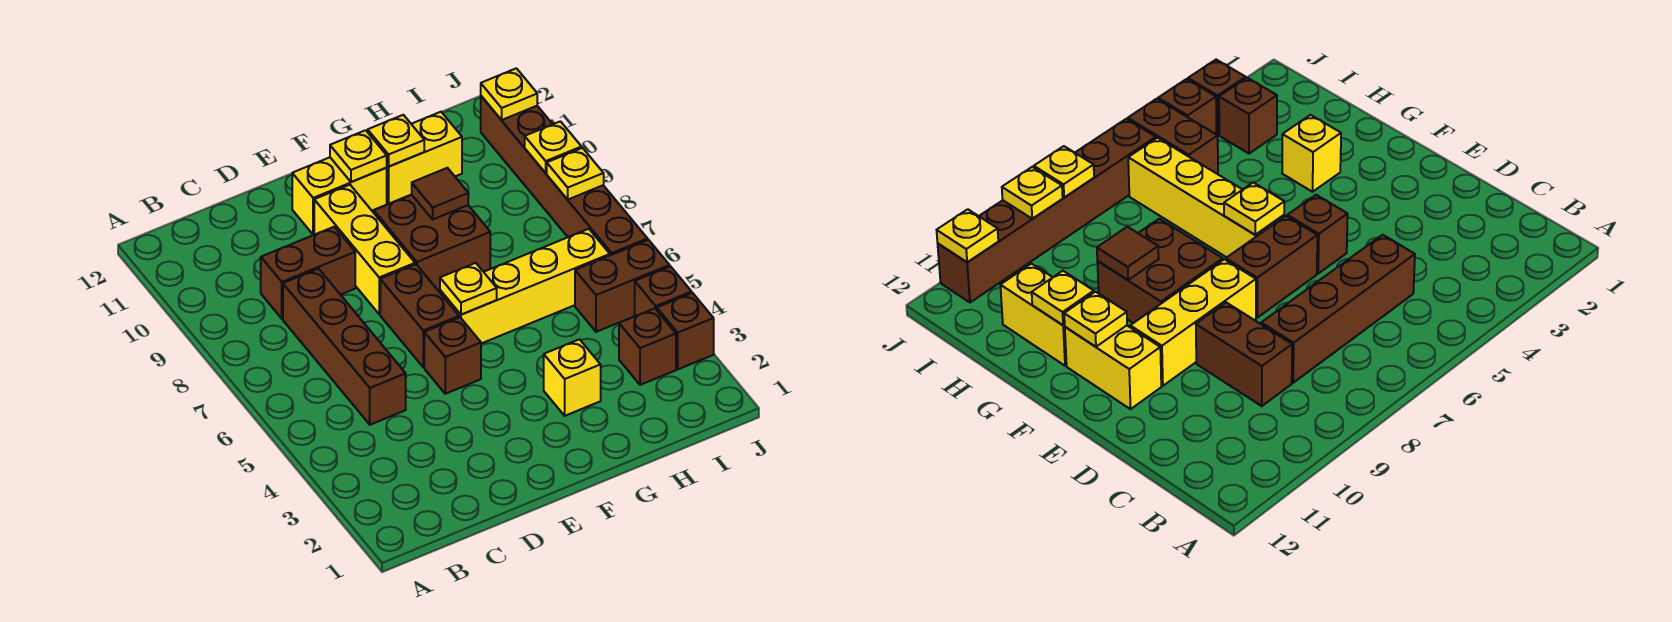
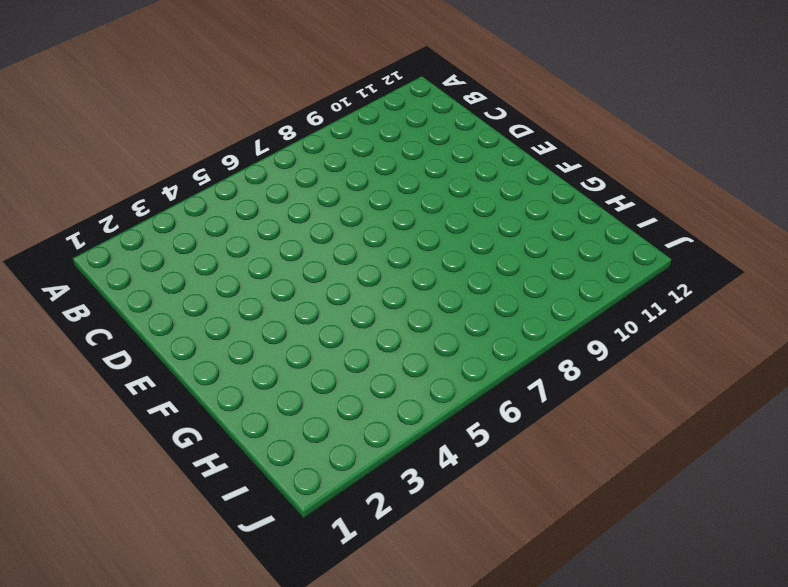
none -> brown 1x4 brick [283,269,406,425]
none -> brown 1x2 brick [261,227,355,319]
none -> brown 1x1 brick [424,317,481,394]

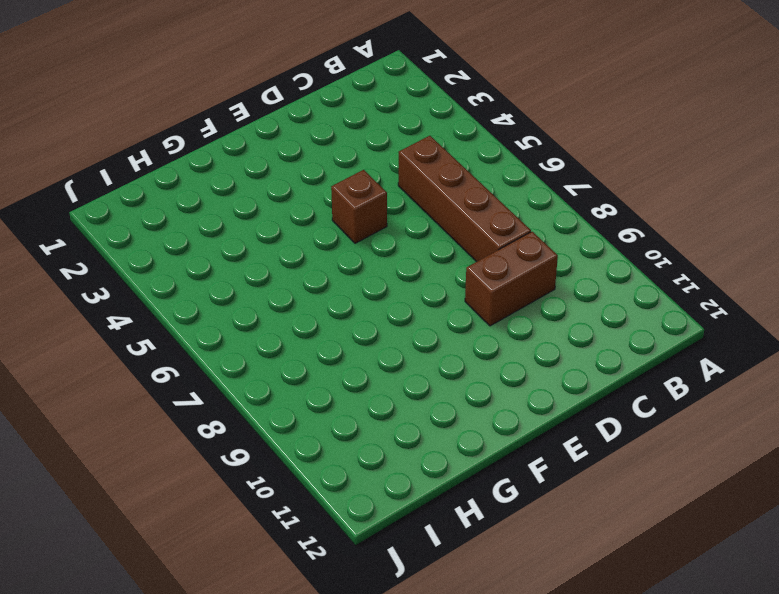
none -> brown 1x2 brick [380,264,459,367]
none -> yellow 1x3 brick [314,185,415,314]
none -> yellow 1x2 brick [292,157,387,235]

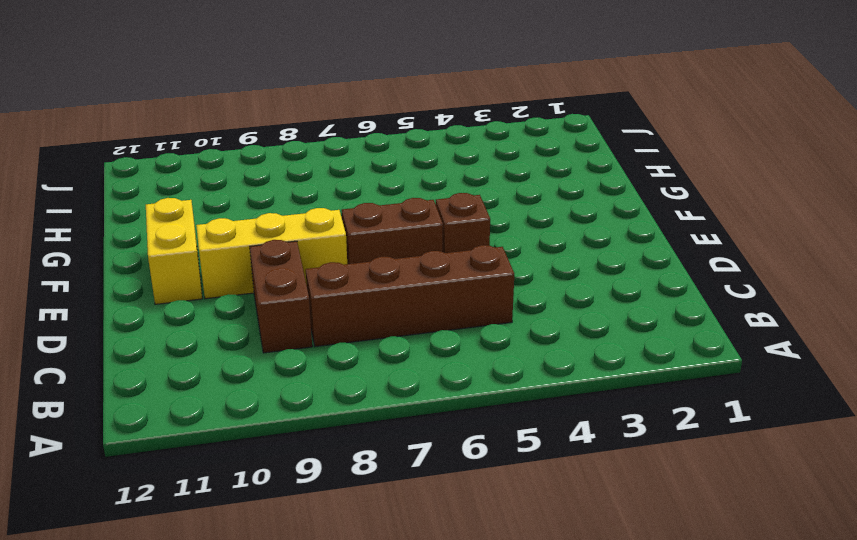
none -> yellow 1x4 brick [440,229,610,344]
none -> brown 2x2 brick [374,195,490,290]
none -> yellow 1x1 brick [544,339,601,416]

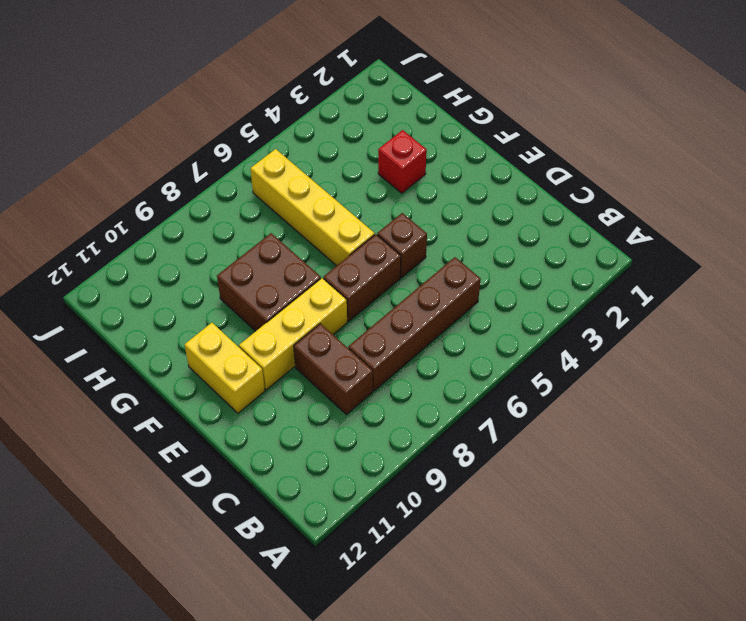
red 1x1 brick [378,130,427,193] -> yellow 1x1 brick [544,339,601,416]
none -> yellow 1x2 brick [387,112,462,204]
none -> brown 1x1 brick [619,308,676,385]
none -> brown 1x2 brick [575,240,670,332]

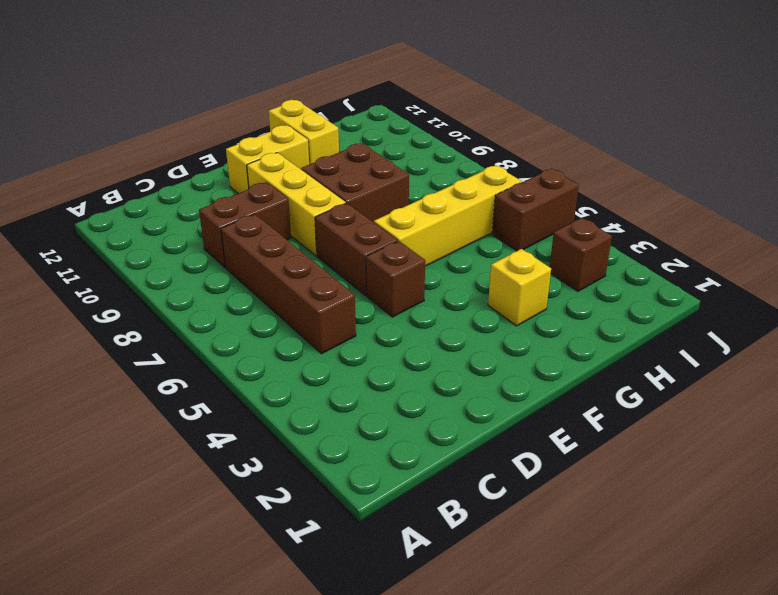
yellow 1x2 brick [269,100,339,164] -> yellow 1x2 brick turned to [387,112,462,204]
none -> brown 1x1 brick [657,293,714,369]
none -> brown 1x1 brick [635,266,692,316]
none -> brown 1x6 brick [481,96,648,255]

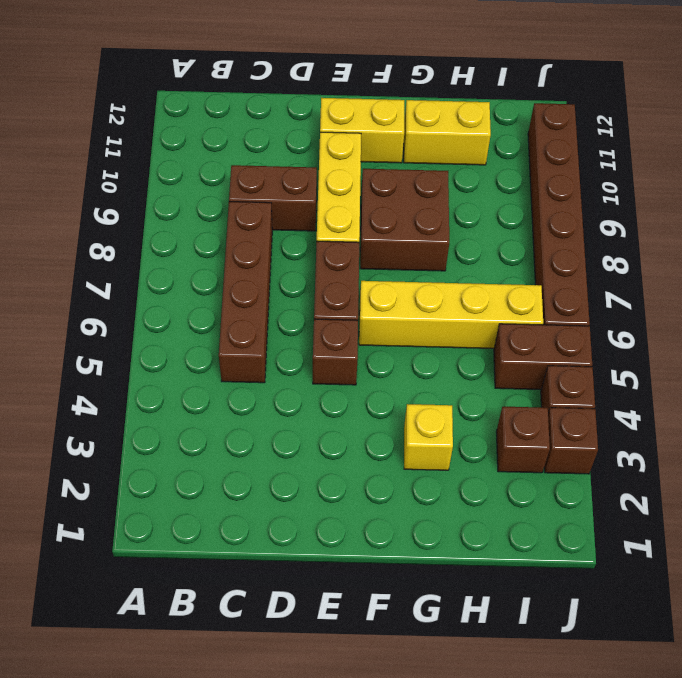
none -> yellow 1x1 plate [440,263,497,315]
none -> yellow 1x1 plate [330,130,387,182]
none -> brown 1x1 tile [412,168,468,219]

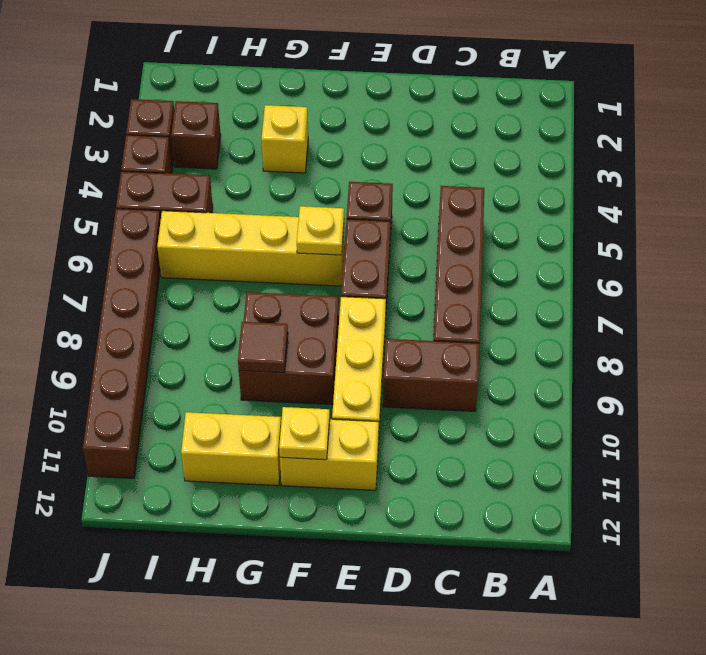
none -> yellow 1x1 plate [368,115,424,167]
none -> yellow 1x1 plate [547,148,604,200]
none -> yellow 1x1 plate [525,121,582,173]

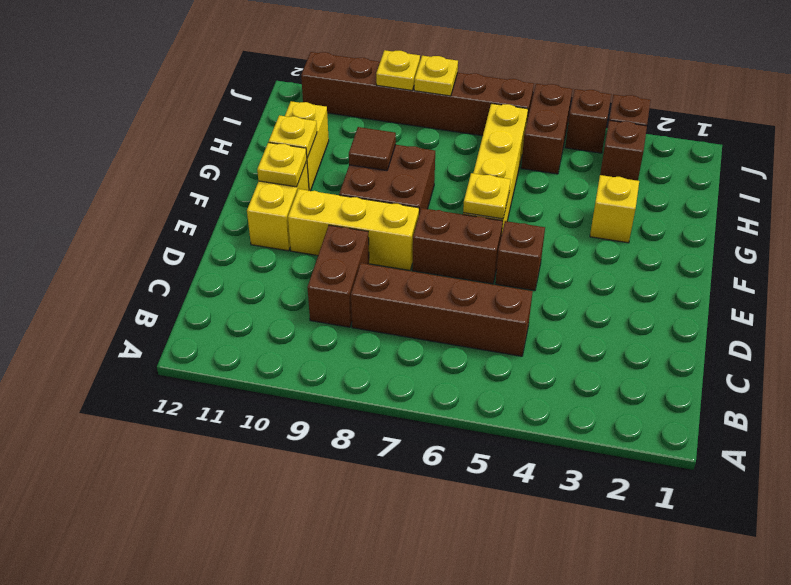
none -> yellow 1x1 plate [481,68,537,120]

